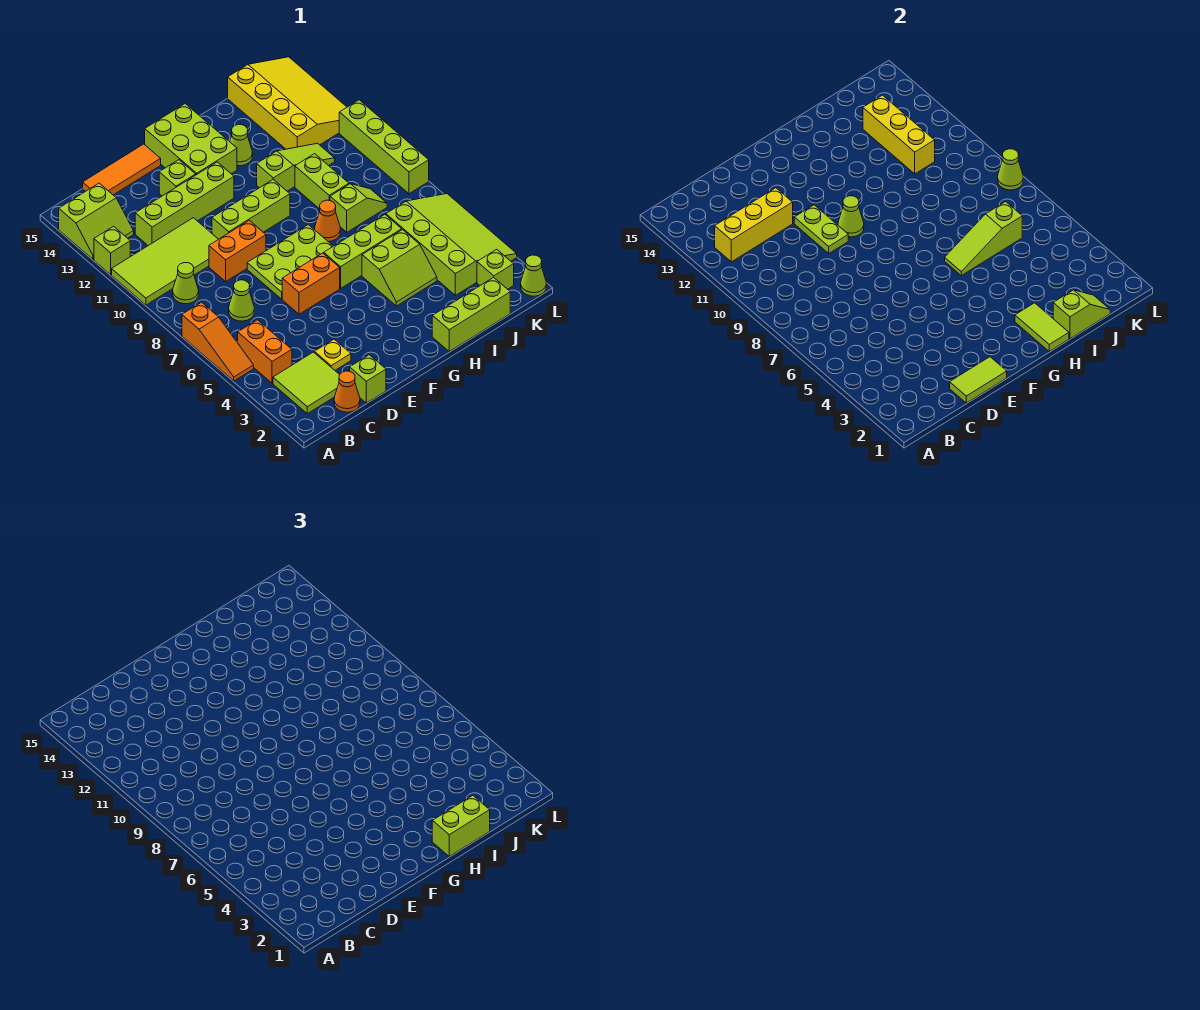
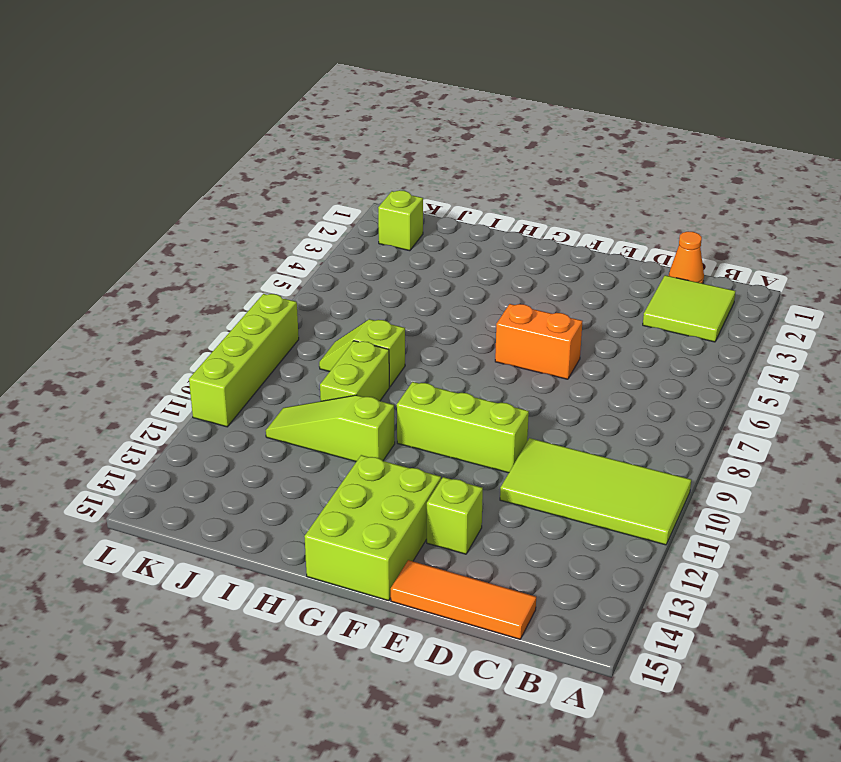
none -> orange 1x3 slope [182,302,254,381]
none -> lime 1x1 brick [94,226,130,275]
none -> lime 2x2 slope [59,183,134,260]
none -> orange 1x2 brick [238,320,292,383]

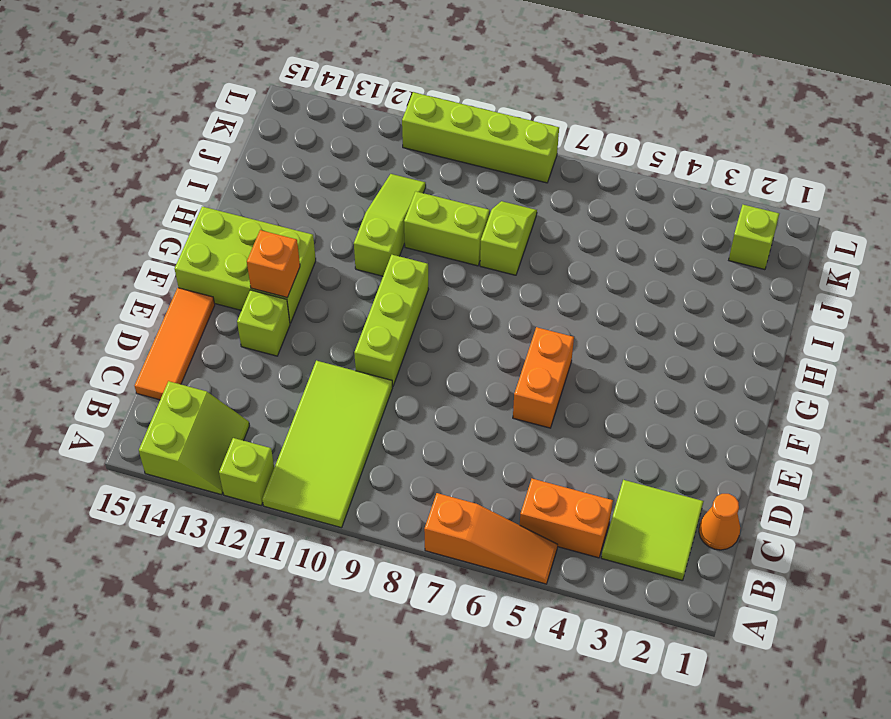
orange 1x1 brick [247,230,300,297] -> none
none -> lime 1x1 cone [173,263,199,304]
none -> lime 1x1 cone [229,280,254,321]
none -> lime 1x4 brick [135,162,234,246]
none -> lime 1x1 brick [350,355,386,403]

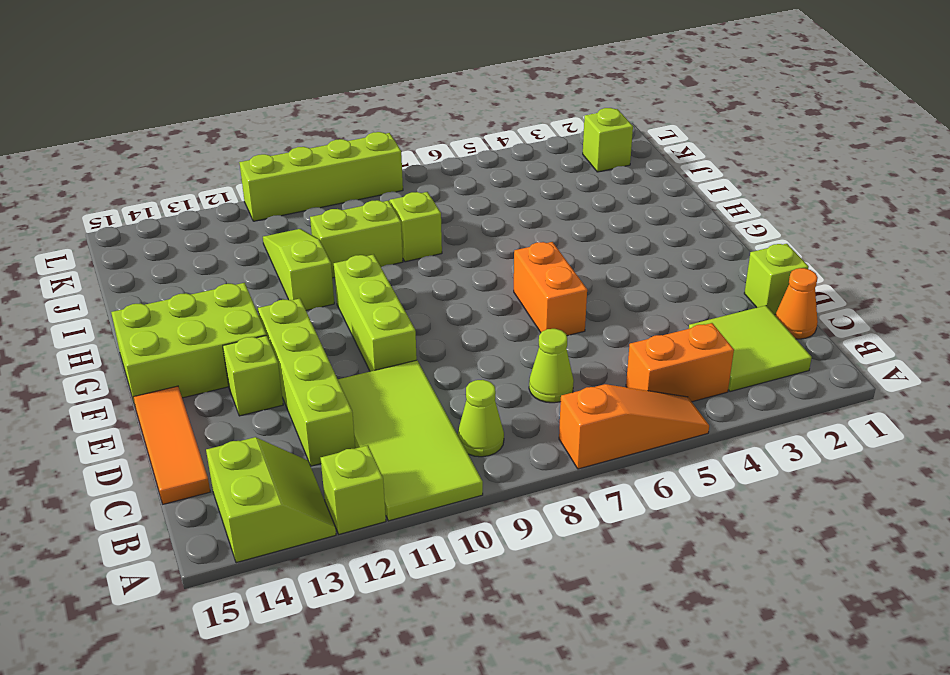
none -> yellow 1x1 plate [314,339,351,370]
none -> orange 1x2 brick [209,220,266,281]
none -> lime 2x3 plate [247,225,333,299]
none -> lime 1x3 brick [324,215,402,288]

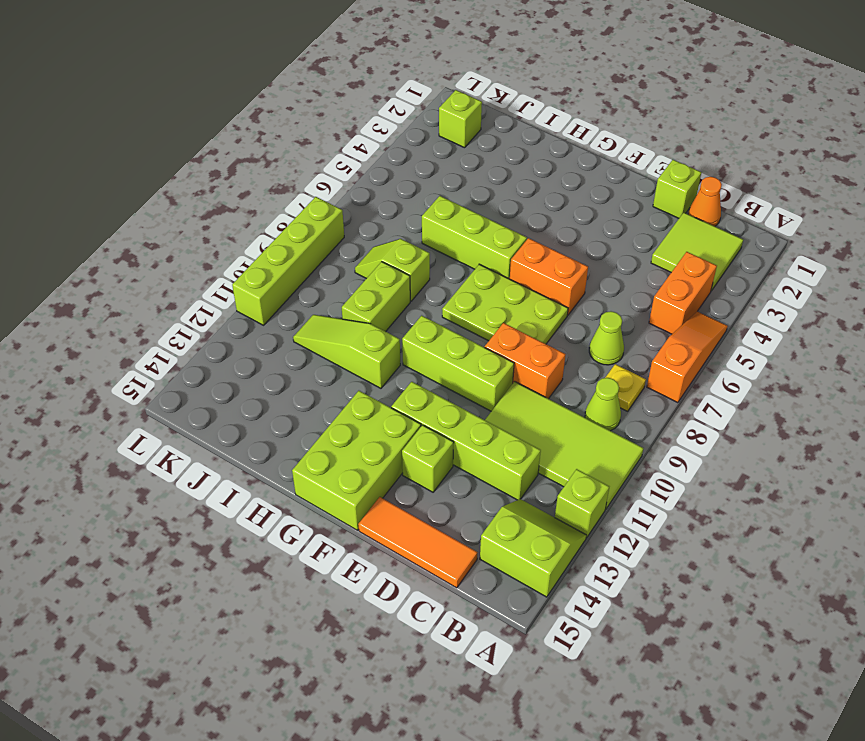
yellow 1x1 plate [605,364,646,411] -> yellow 1x1 plate moved to [314,339,351,370]
none -> lime 1x3 brick [432,277,510,351]
none -> lime 2x2 slope [362,230,437,306]
none -> orange 1x1 cone [315,200,340,242]
none -> lime 1x1 cone [230,124,253,166]

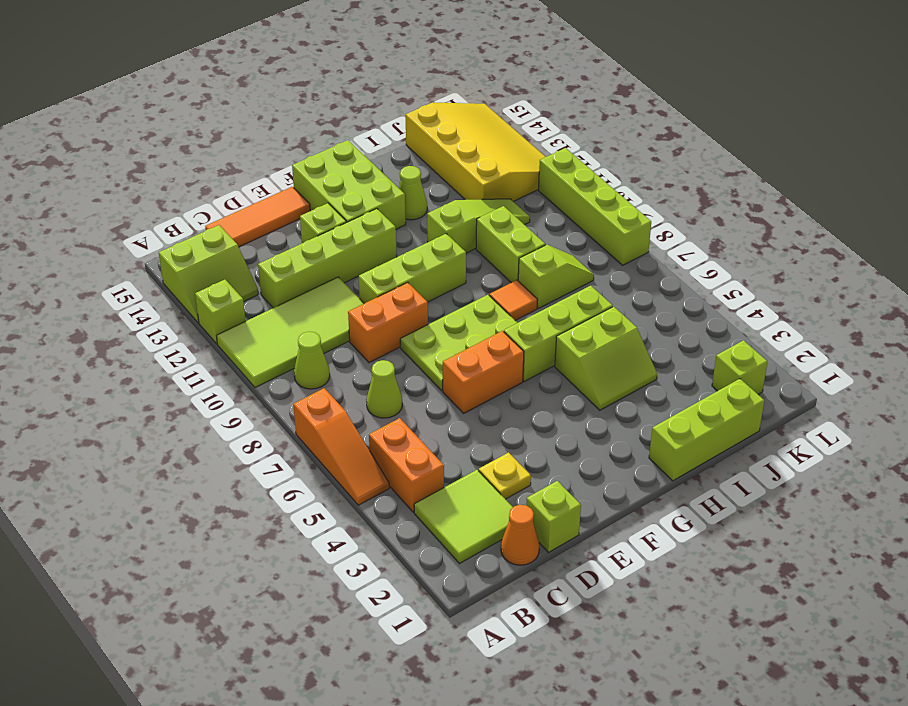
orange 1x1 tile [489,280,537,320] -> orange 1x1 cone [315,200,340,242]
none -> lime 3x4 slope [386,194,517,295]
none -> lime 1x1 cone [521,255,547,296]
none -> yellow 1x3 brick [715,188,793,262]
none -> lime 1x2 tile [950,357,1007,403]

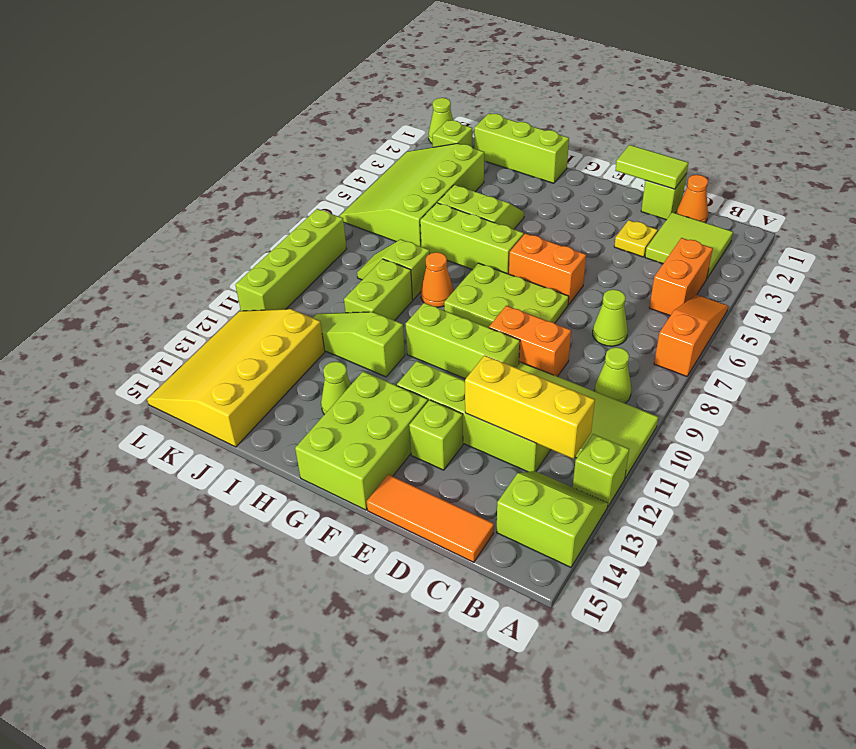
none -> lime 1x2 plate [794,205,848,253]
none -> lime 1x1 cone [838,196,864,237]
none -> lime 1x2 tile [1015,303,1069,351]
none -> lime 1x3 slope [945,202,1022,276]

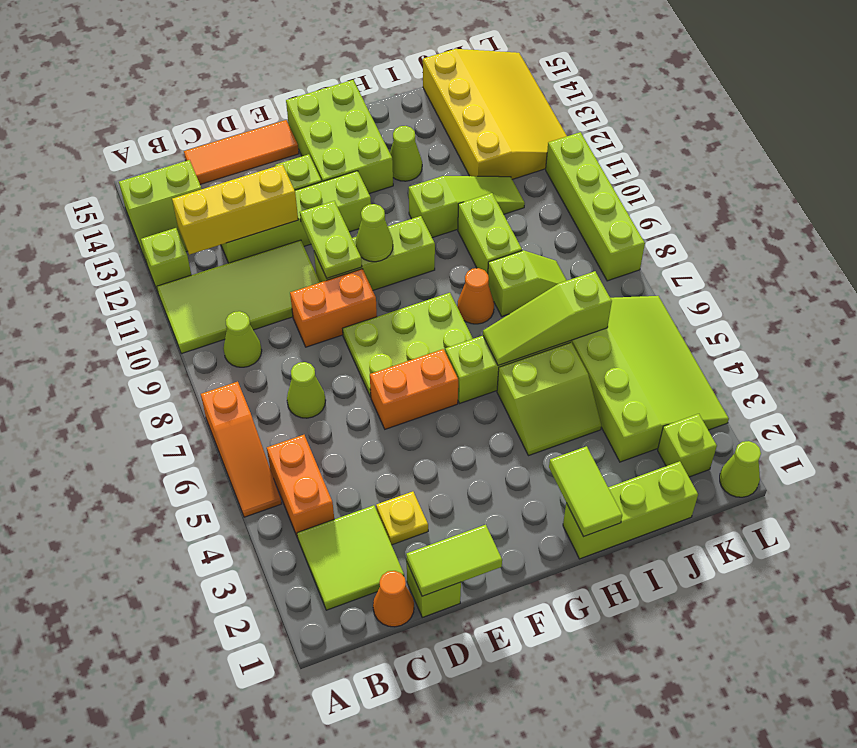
none -> lime 1x2 slope [1053,290,1110,339]
none -> yellow 1x3 brick [863,95,935,174]
none -> lime 1x1 cone [998,149,1023,190]
none -> lime 1x2 brick [432,795,490,856]

